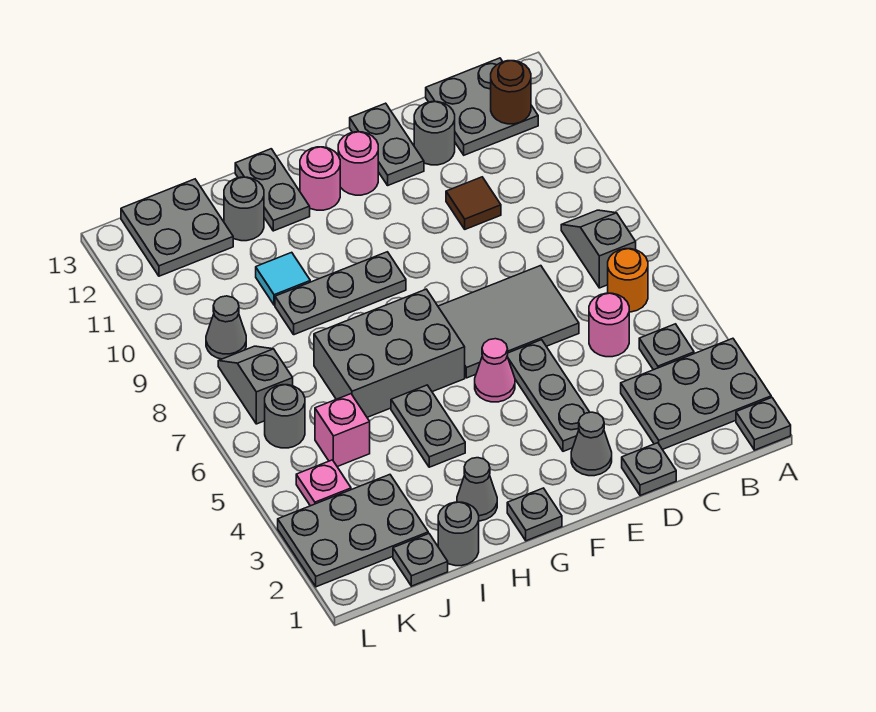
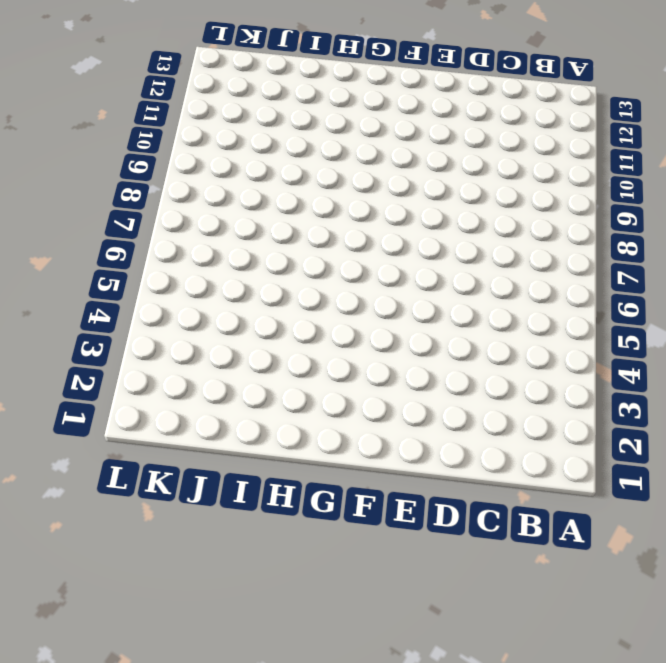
none -> grey 1x1 plate [736,397,791,450]
none -> grey 2x3 plate [621,338,771,450]
none -> grey 1x1 plate [639,324,694,370]
none -> orange 1x1 round brick [608,249,648,312]

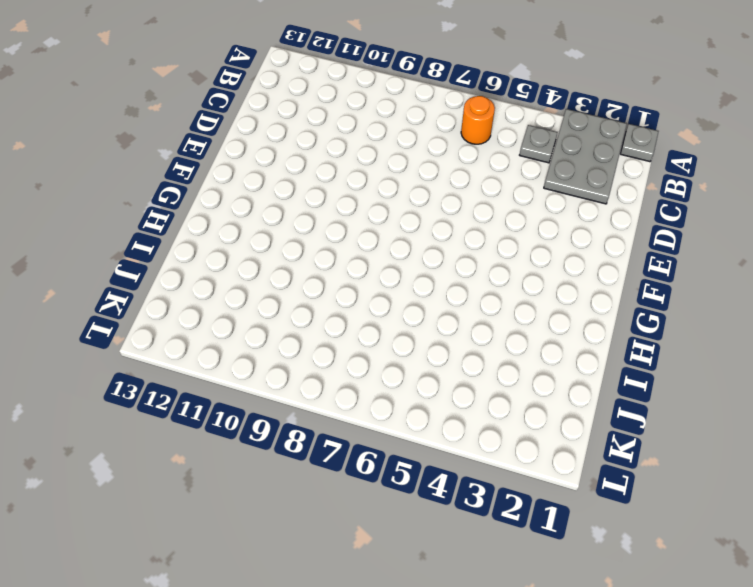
none -> grey 1x2 slope [561,210,636,288]
none -> grey 2x2 plate [426,58,538,155]
none -> pink 1x1 round brick [589,293,629,357]
none -> grey 1x1 plate [622,443,676,496]

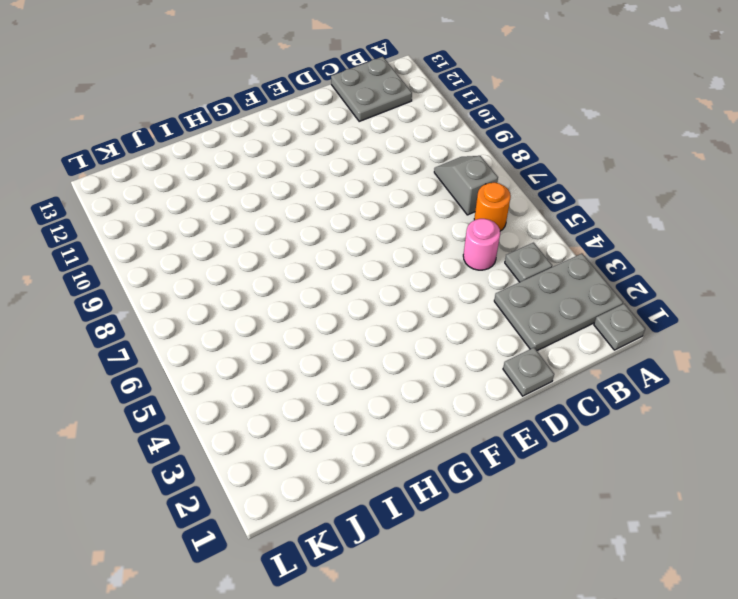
none -> grey 2x3 tile [438,266,579,378]
none -> brown 1x1 tile [446,177,501,229]
none -> grey 1x1 round brick [414,102,455,165]
none -> grey 1x1 cone [571,412,612,476]

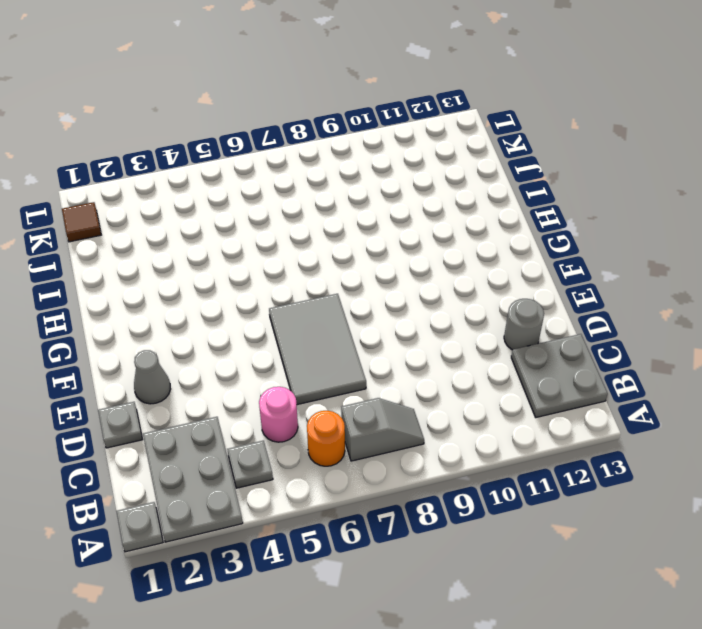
brown 1x1 tile [62,202,101,242] -> brown 1x1 tile moved to [446,177,501,229]
none -> grey 1x3 plate [507,340,590,451]
none -> grey 1x2 plate [350,103,424,185]
none -> pink 1x1 cone [475,339,515,402]
none -> pink 1x1 round brick [338,132,378,195]

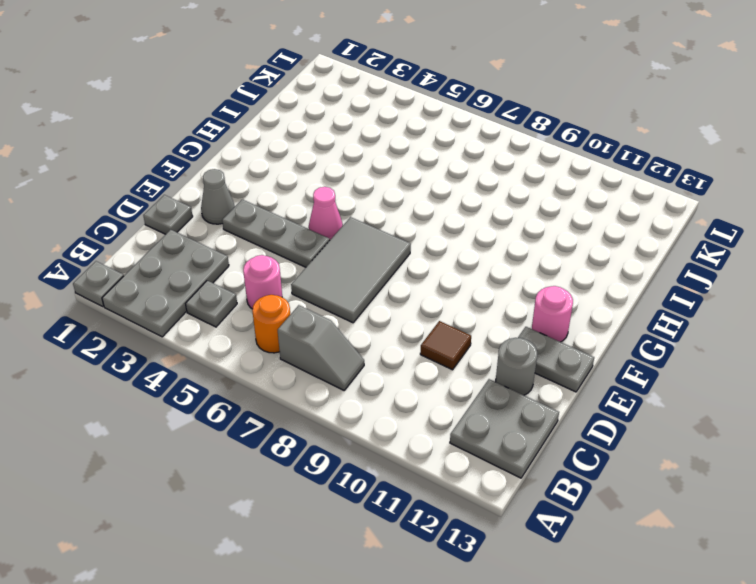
none -> grey 1x1 plate [507,488,562,541]
none -> grey 2x3 brick [314,289,465,417]
none -> grey 1x3 plate [275,252,406,335]
none -> pink 1x1 round brick [300,147,340,210]

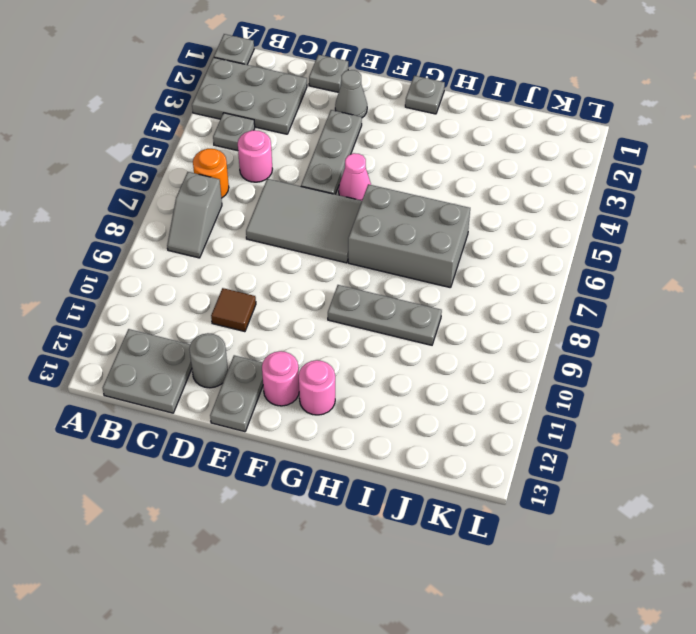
none -> grey 1x1 cone [457,458,497,521]
none -> grey 1x2 plate [391,385,465,467]
none -> grey 1x2 plate [235,149,310,231]
none -> grey 1x1 round brick [438,502,479,566]

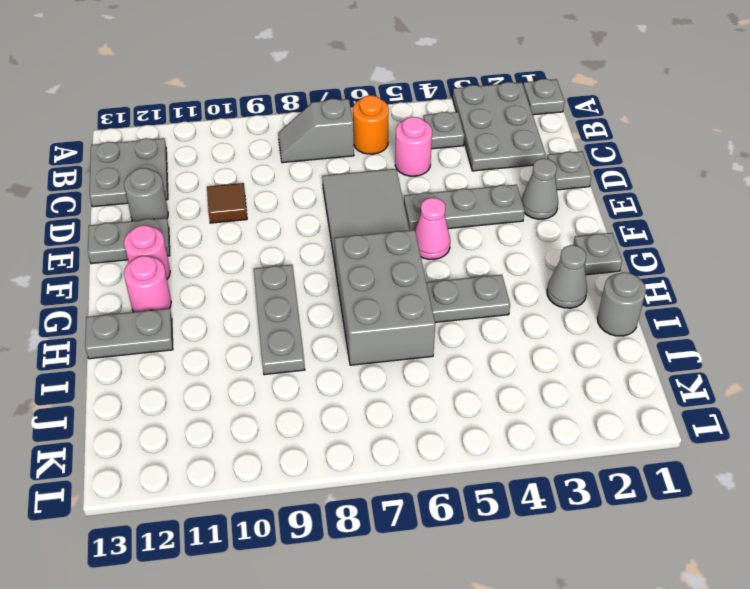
none -> cyan 1x1 tile [256,252,310,305]
none -> grey 1x1 round brick [224,177,264,241]
none -> grey 1x1 plate [393,533,448,586]
none -> grey 2x3 plate [278,475,428,587]

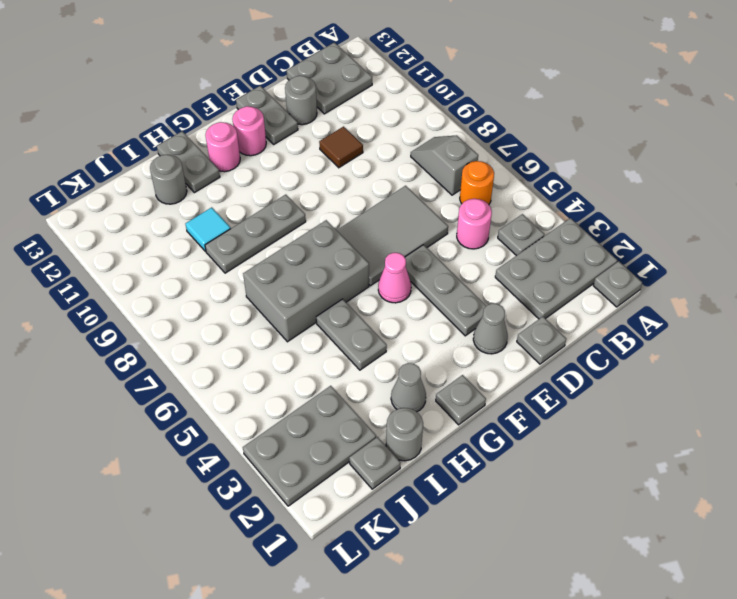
none -> pink 1x1 brick [315,394,370,467]
none -> grey 2x2 plate [121,179,233,276]
none -> pink 1x1 plate [296,460,351,506]
none -> grey 1x1 round brick [265,385,305,448]

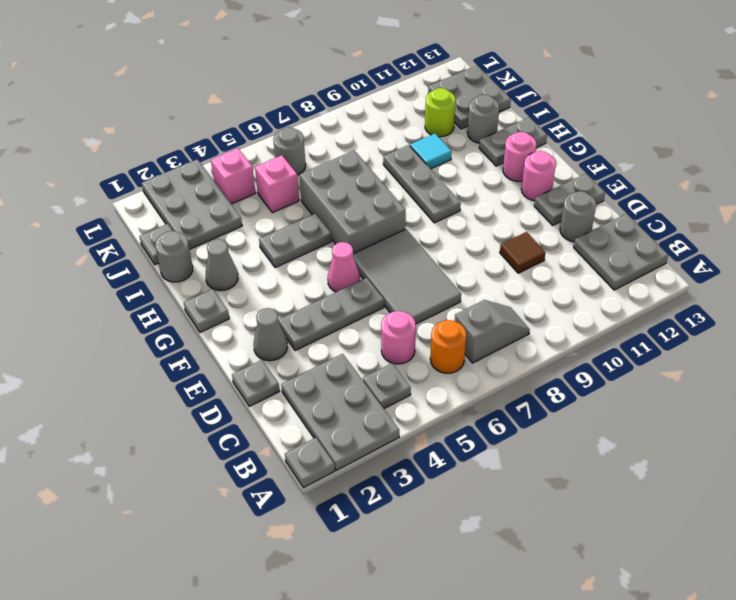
lime 1x1 round brick [425,88,455,137] -> none
pink 1x1 brick [211,148,256,204] -> pink 1x1 plate [296,460,351,506]
none -> grey 1x2 slope [218,346,293,424]
none -> grey 1x1 cone [206,296,246,359]
none -> brown 1x1 round brick [491,61,531,124]

